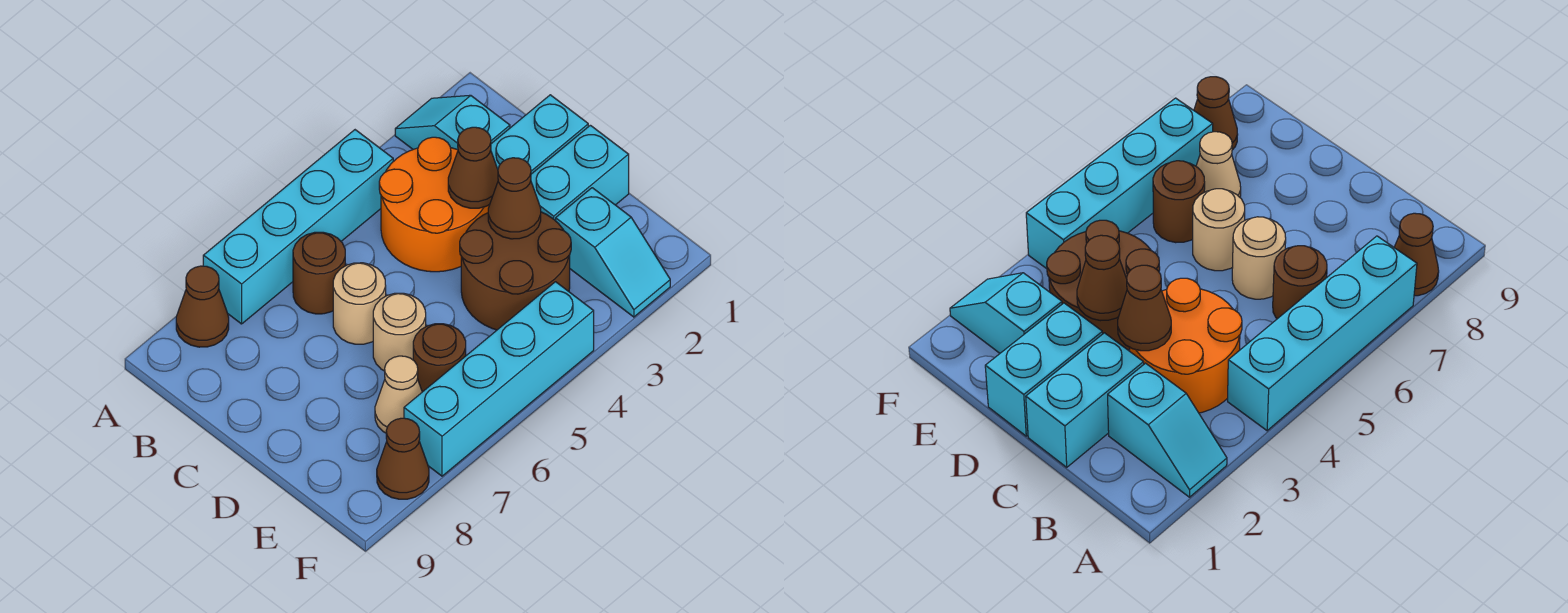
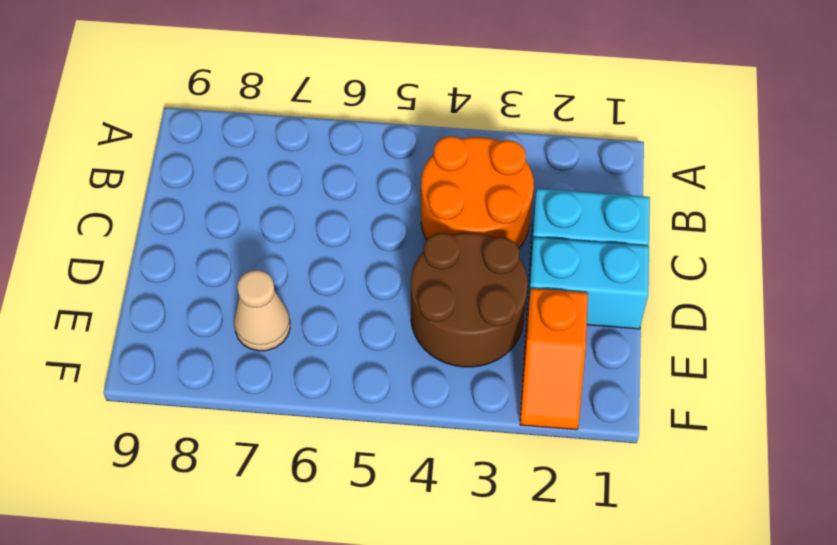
orange 1x2 slope [520,288,588,430] -> cyan 1x2 slope [556,188,670,317]
none -> cyan 1x2 slope [395,95,510,150]
none -> cyan 1x4 brick [203,130,393,324]
none -> brown 1x1 cone [176,266,229,347]

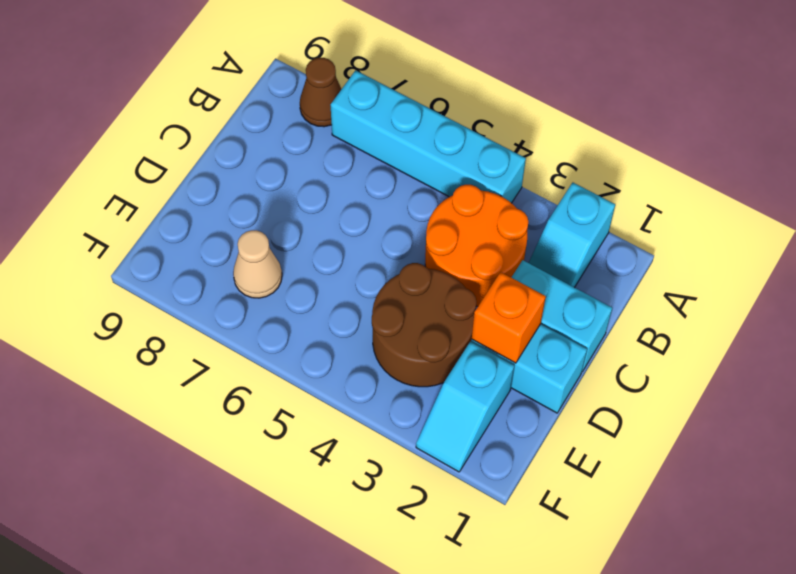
cyan 1x2 slope [529,183,615,287] -> cyan 1x2 slope turned to [395,95,510,150]
orange 1x1 brick [472,272,546,363] -> none
none -> brown 1x1 round brick [293,232,345,314]
none -> tan 1x1 round brick [333,263,386,344]
none -> tan 1x1 round brick [373,293,426,371]

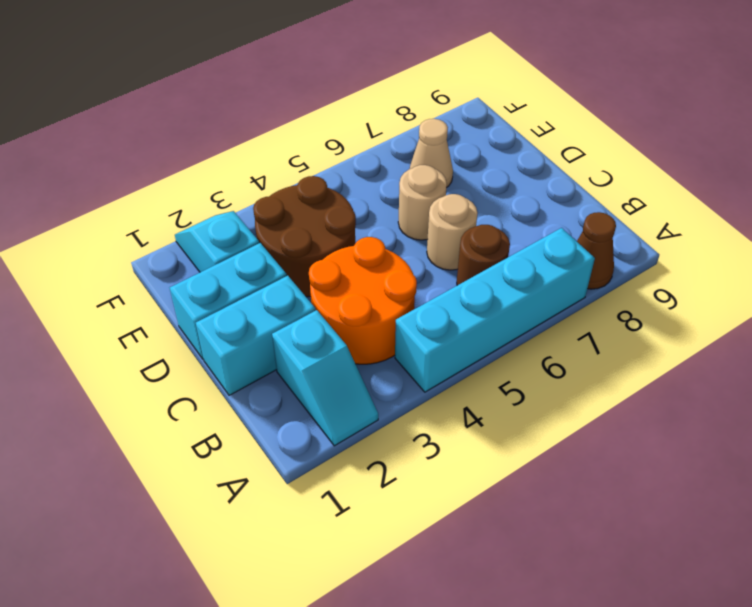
none -> brown 1x1 round brick [413,324,466,392]
none -> cyan 1x4 brick [404,282,594,476]
none -> brown 1x1 cone [377,418,429,499]

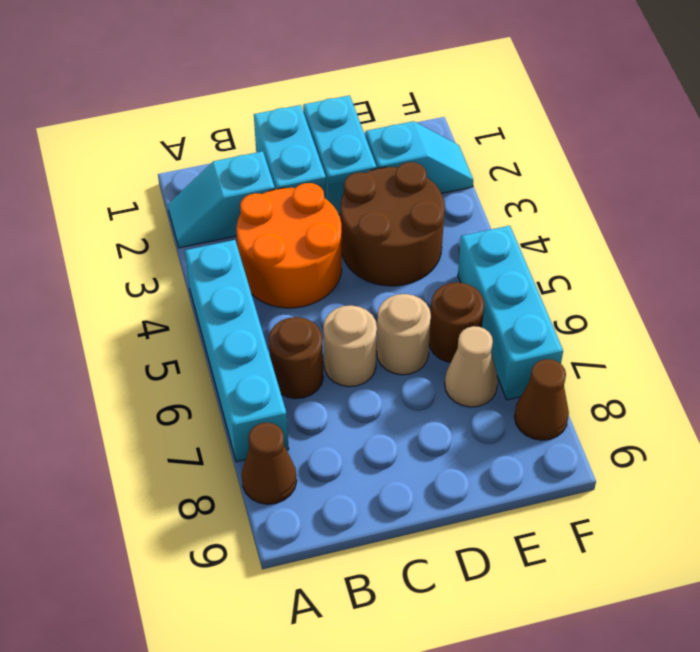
cyan 1x3 brick [458,226,563,400] -> cyan 1x4 brick [404,282,594,476]
none -> brown 1x1 cone [448,127,498,208]
none -> brown 1x1 cone [488,158,541,239]

